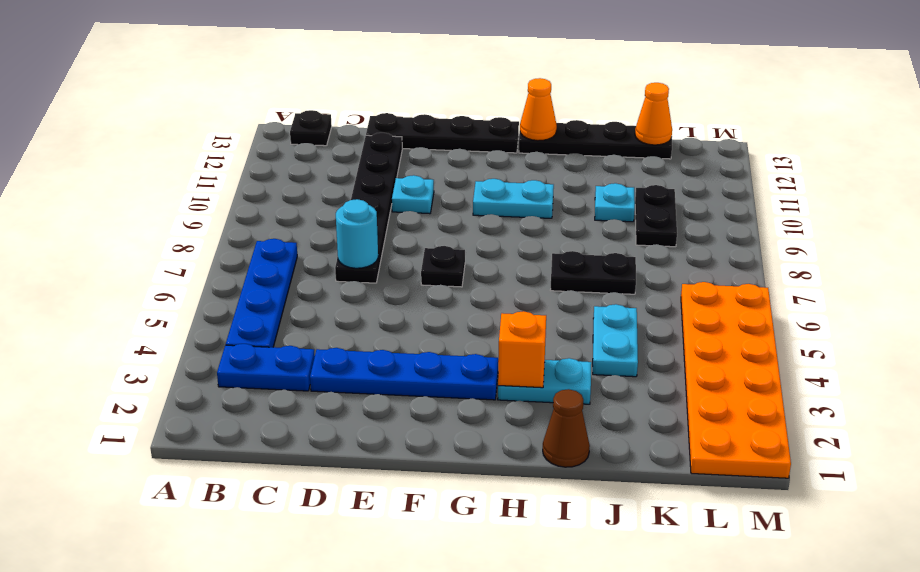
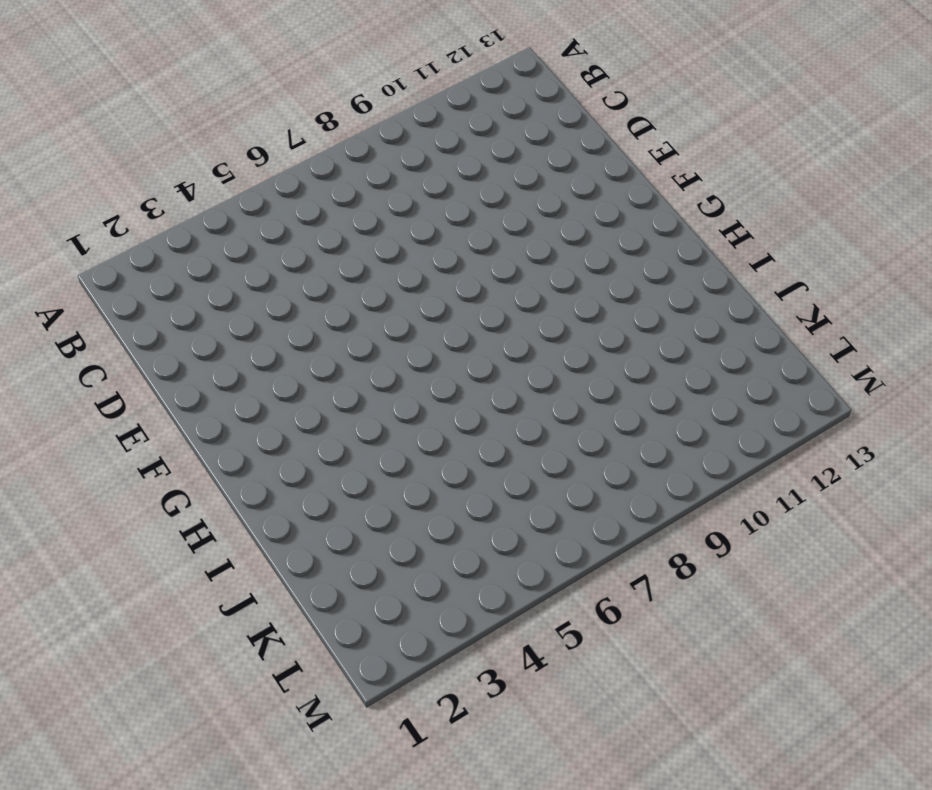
none -> blue 1x2 plate [217,344,315,391]
none -> blue 1x4 plate [226,239,297,347]
none -> black 1x1 plate [290,110,332,146]

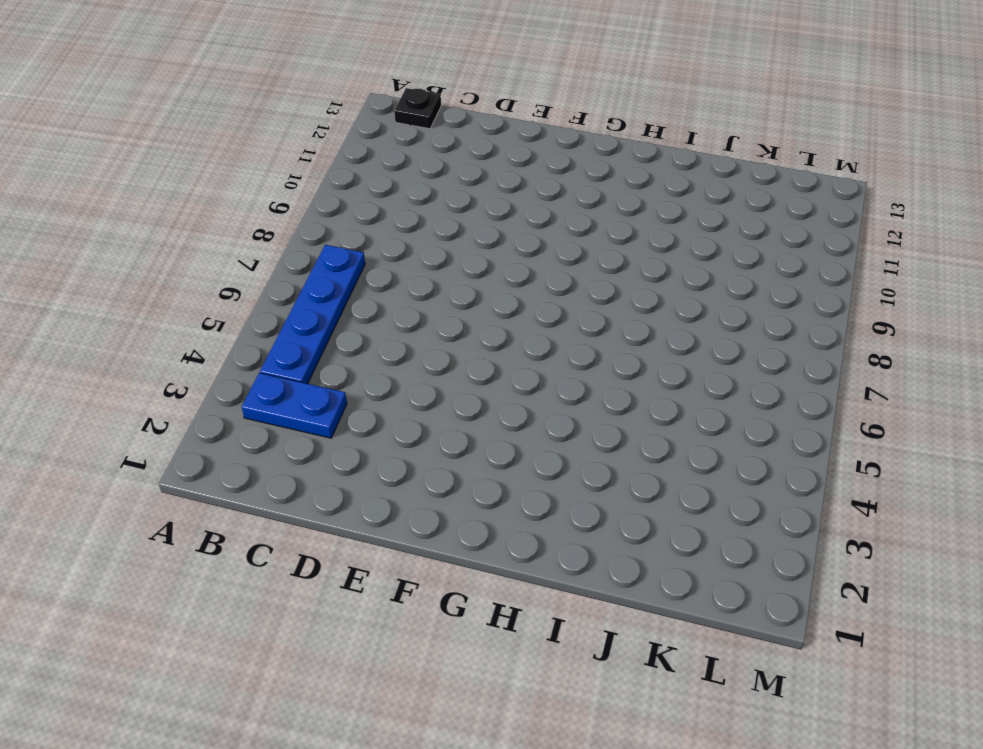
none -> blue 1x4 plate [310,348,498,400]
none -> black 1x6 plate [335,133,402,283]
none -> black 1x4 plate [366,113,519,153]

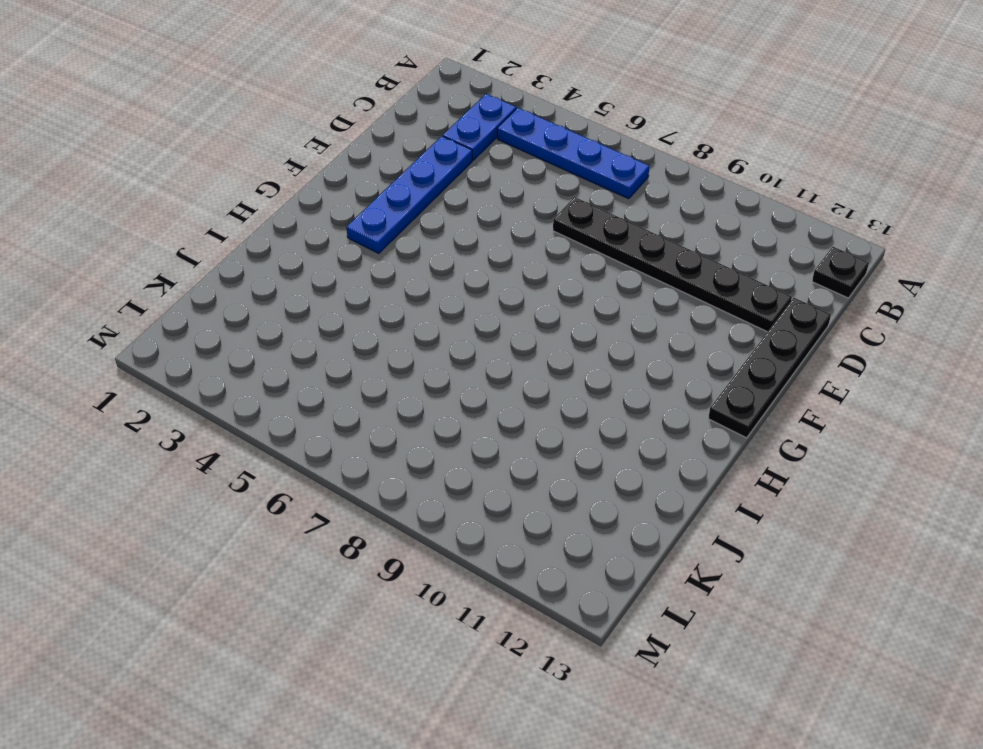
none -> cyan 1x1 plate [392,175,434,214]
none -> black 1x1 plate [421,246,465,287]
none -> cyan 1x2 plate [473,179,554,218]

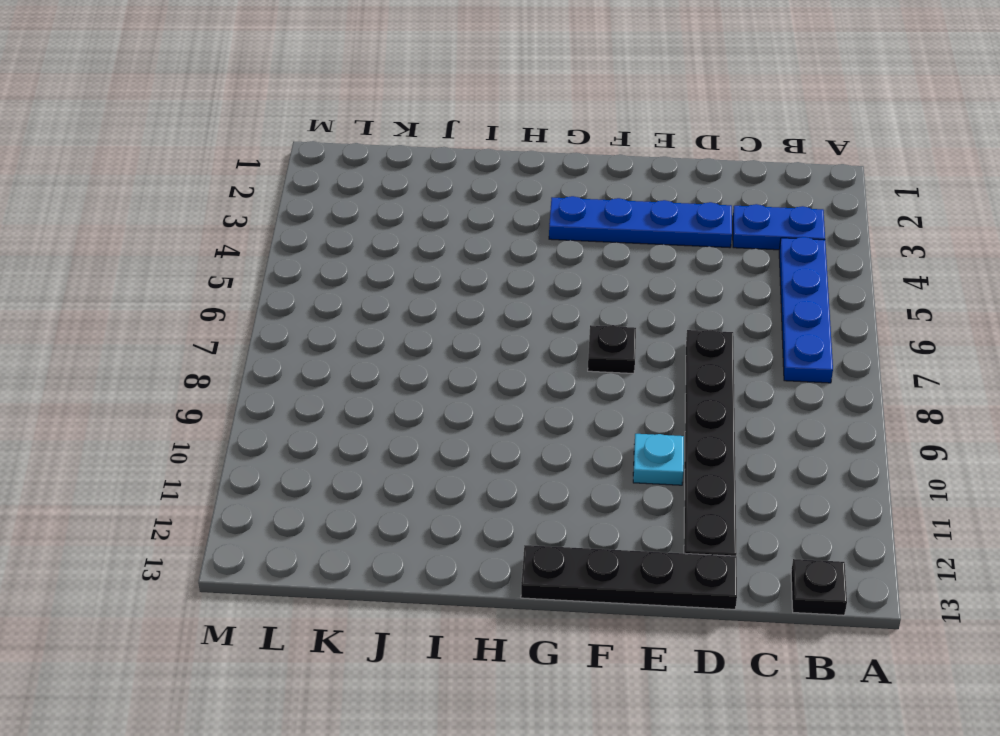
none -> cyan 1x2 plate [473,179,554,218]
none -> cyan 1x2 plate [498,358,591,404]
none -> black 1x4 plate [519,120,672,159]

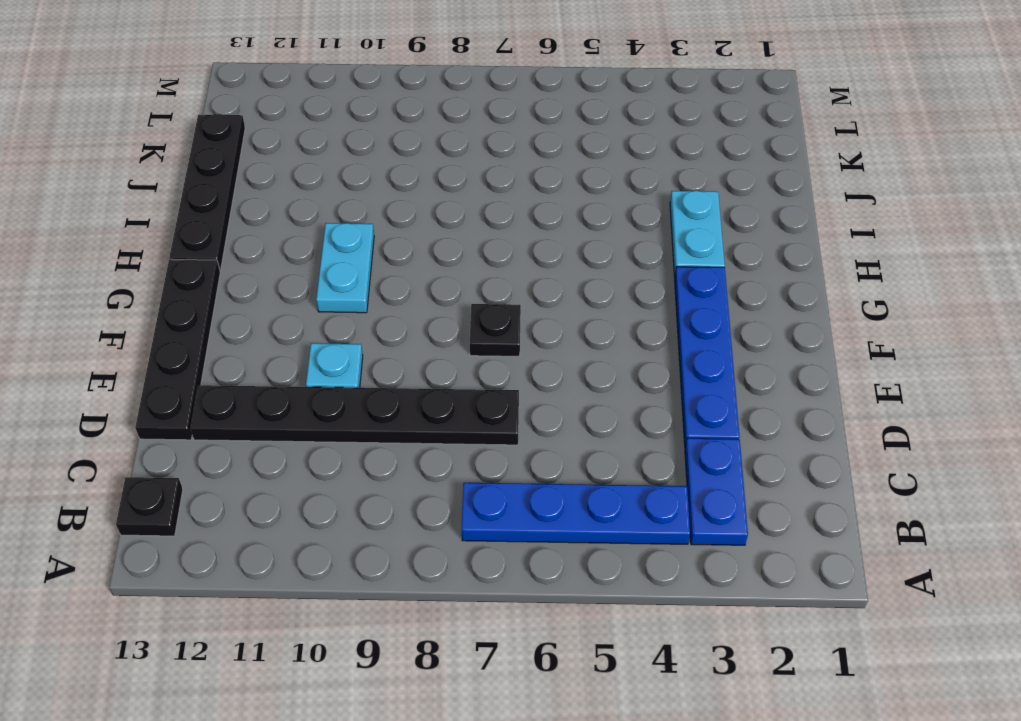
none -> brown 1x1 cone [543,389,590,467]
none -> black 1x2 plate [551,251,636,294]
none -> cyan 1x2 plate [593,304,638,377]

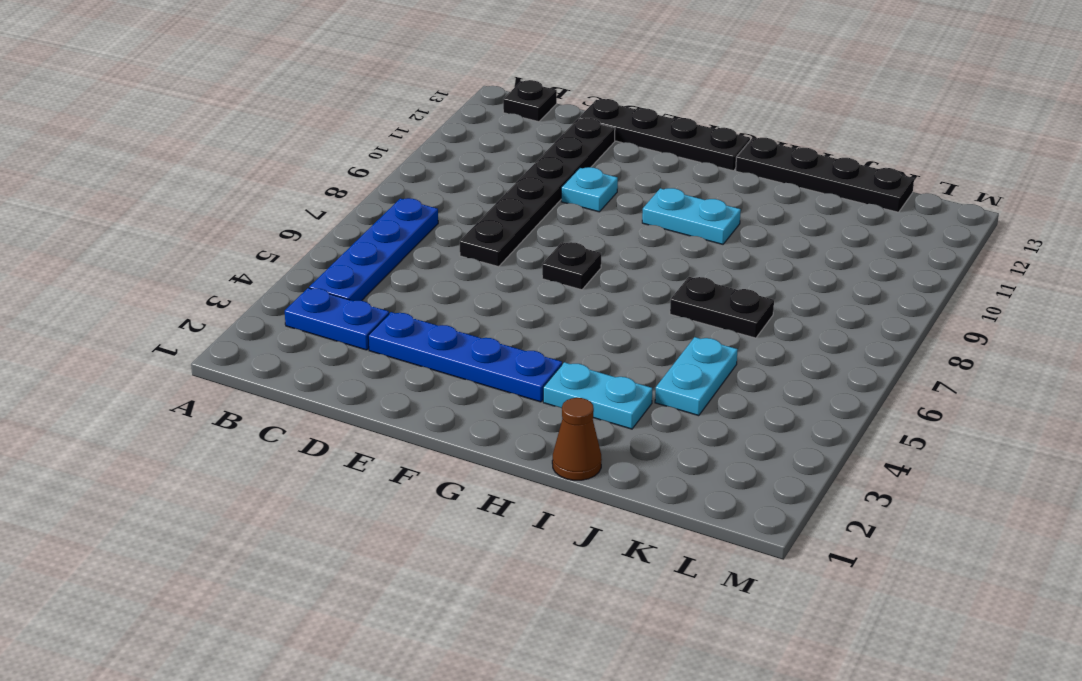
none -> cyan 1x1 plate [595,183,635,222]
none -> black 1x2 plate [635,185,677,247]
none -> orange 2x6 plate [681,282,791,478]

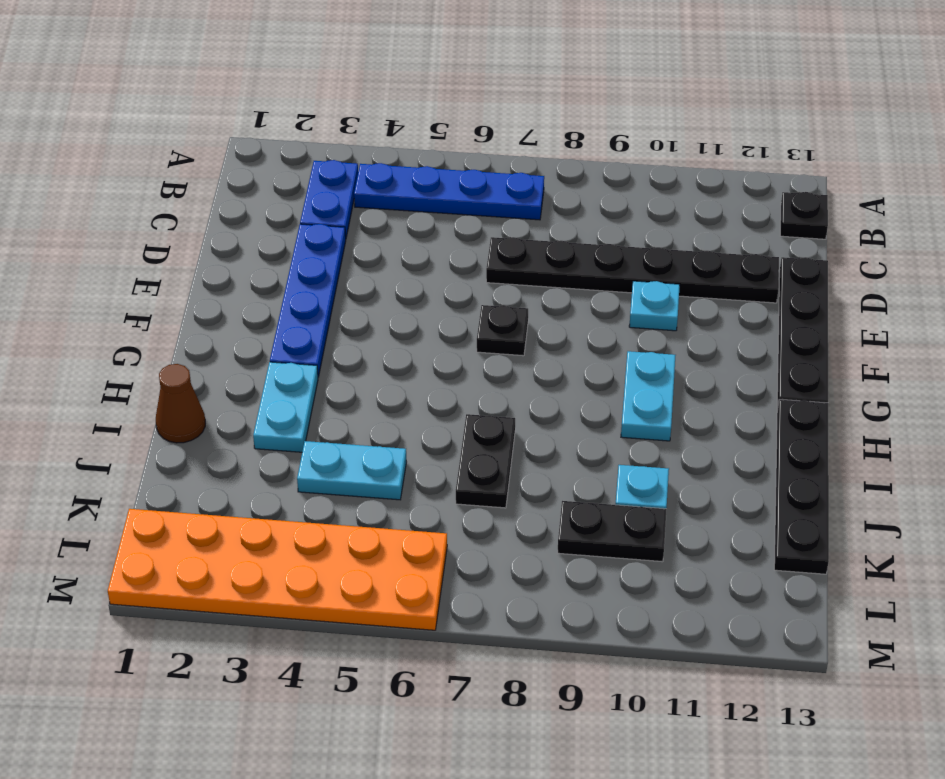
none -> cyan 1x1 round brick [336,199,378,268]
none -> orange 1x1 brick [498,311,546,388]
none -> orange 1x1 cone [520,78,557,141]

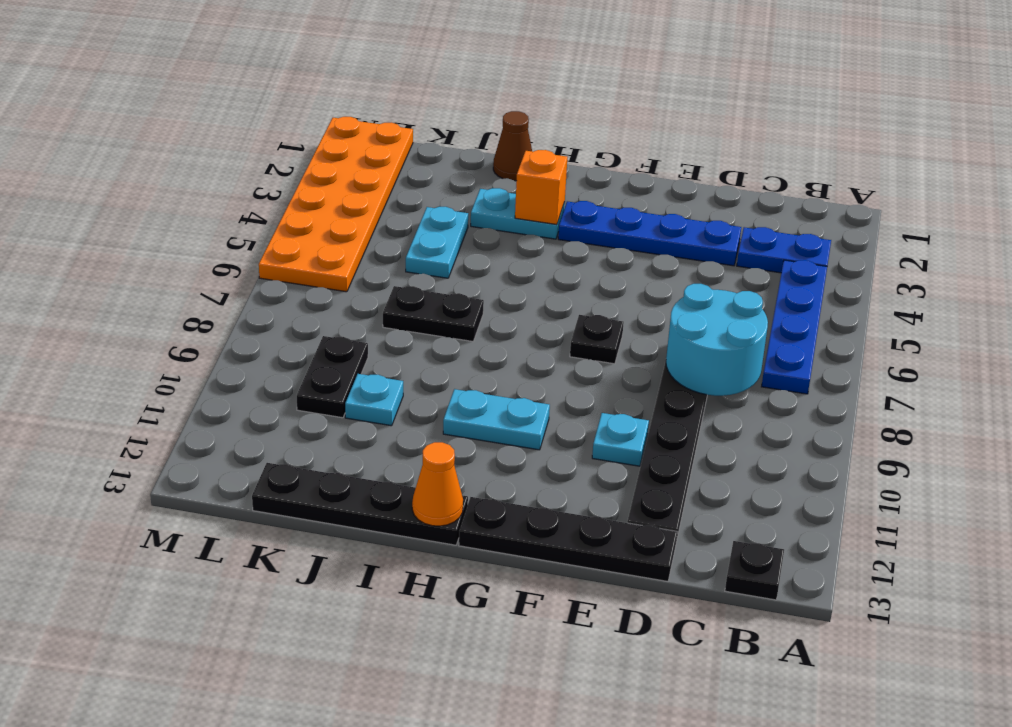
cyan 2x2 round brick [666,284,768,396] -> cyan 1x1 round brick [336,199,378,268]
none -> orange 1x1 cone [635,83,672,145]

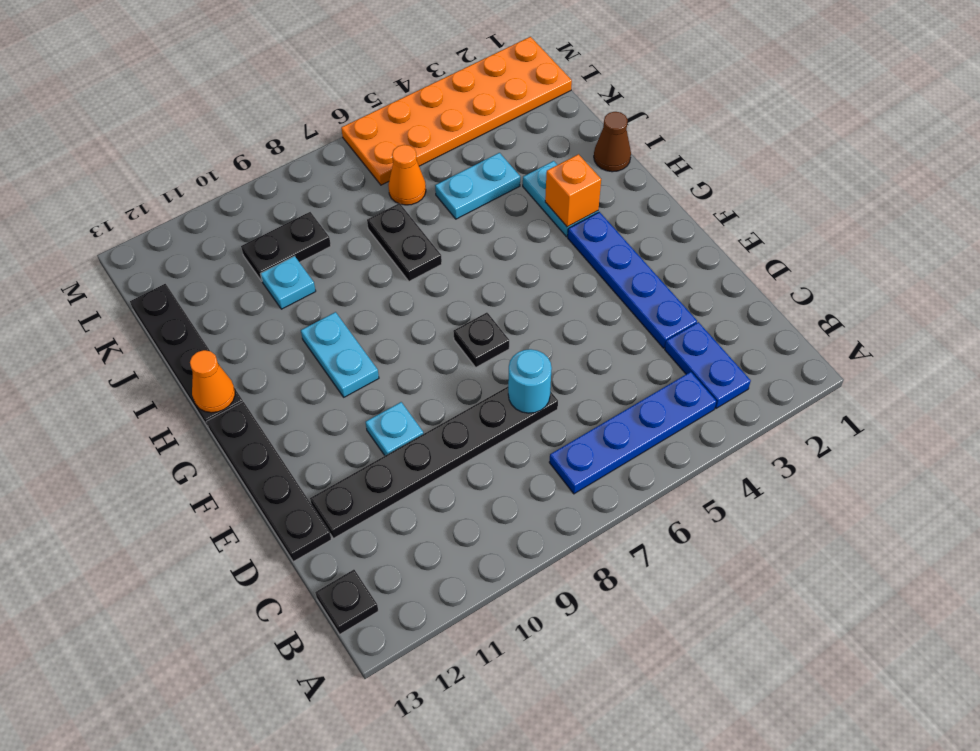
orange 1x1 cone [388,145,426,205] -> orange 1x1 cone moved to [635,83,672,145]

